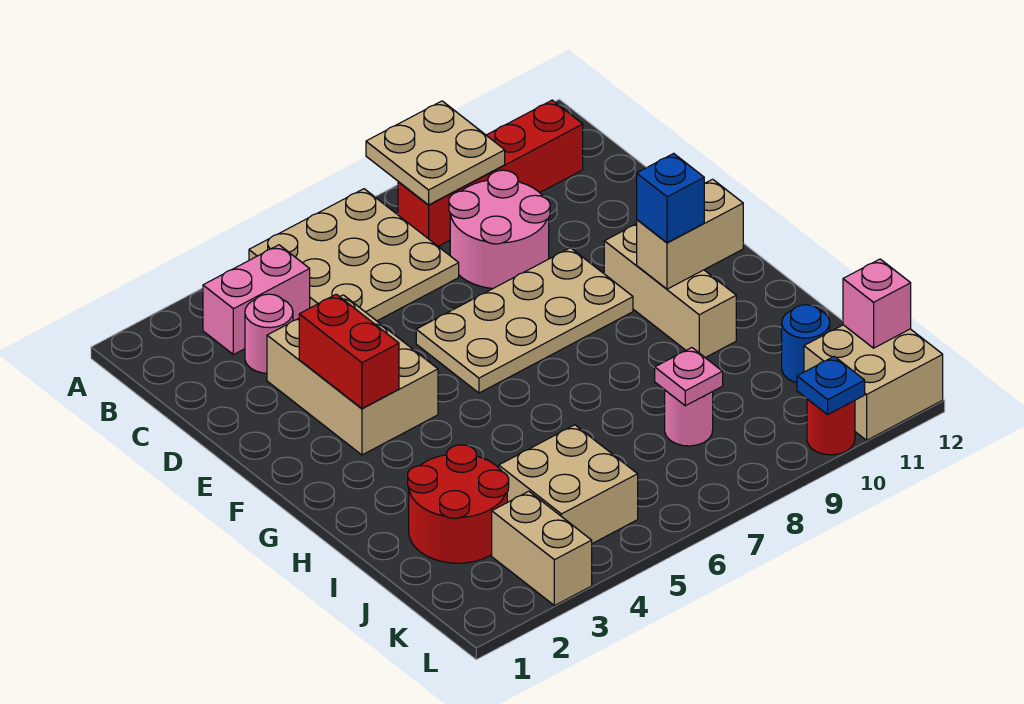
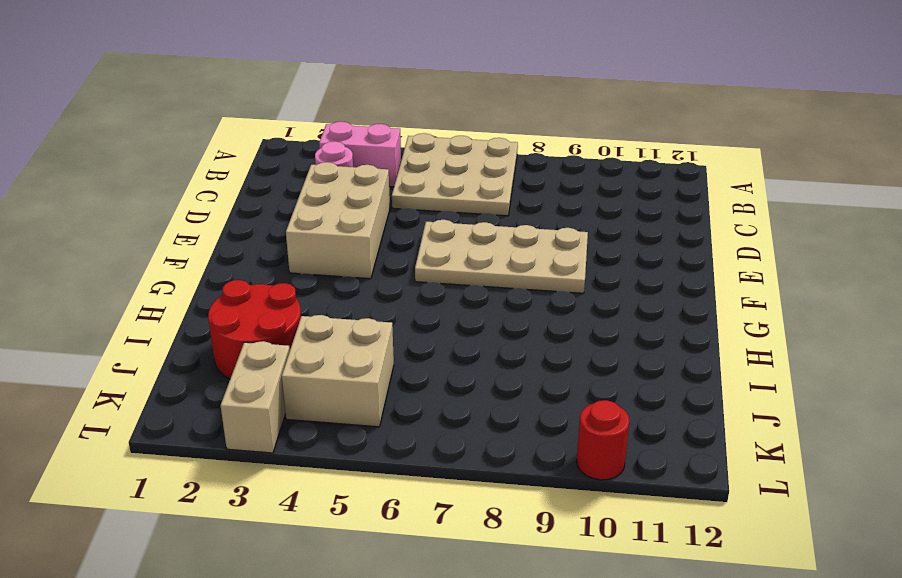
none -> red 1x4 brick [398,100,583,246]
none -> pink 2x2 round brick [449,170,550,288]
none -> tan 1x3 brick [604,224,736,358]

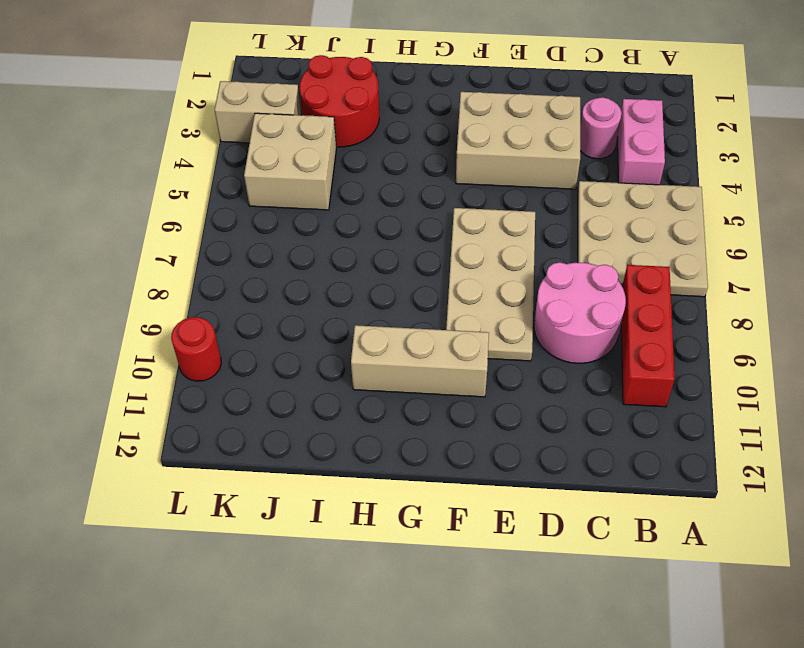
red 1x3 brick [621,265,675,407] -> red 1x4 brick [398,100,583,246]
none -> pink 1x1 round brick [665,390,713,446]
none -> blue 1x1 round brick [782,305,830,383]
none -> tan 2x2 brick [804,325,943,440]

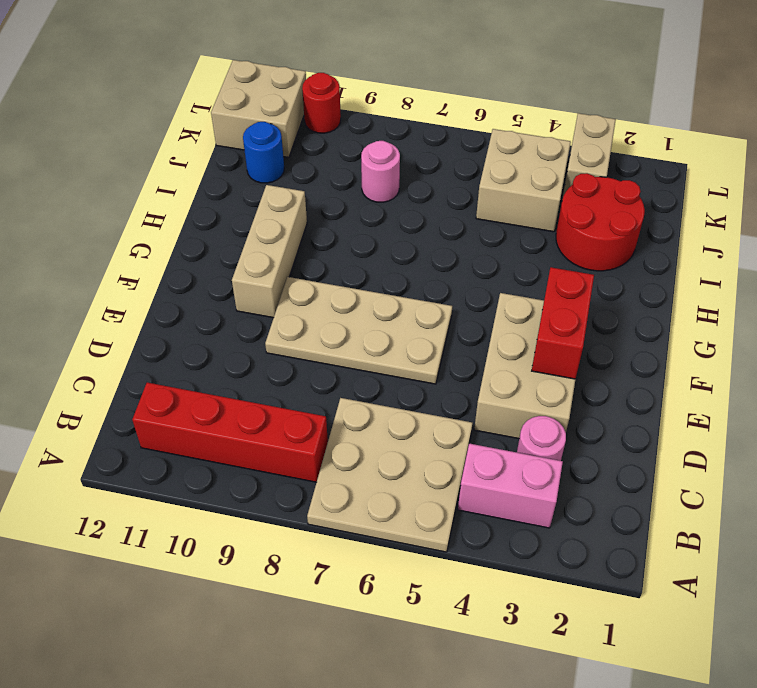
none -> pink 2x2 round brick [449,170,550,288]
none -> tan 2x2 plate [366,101,505,205]
none -> tan 1x2 brick [637,179,743,289]

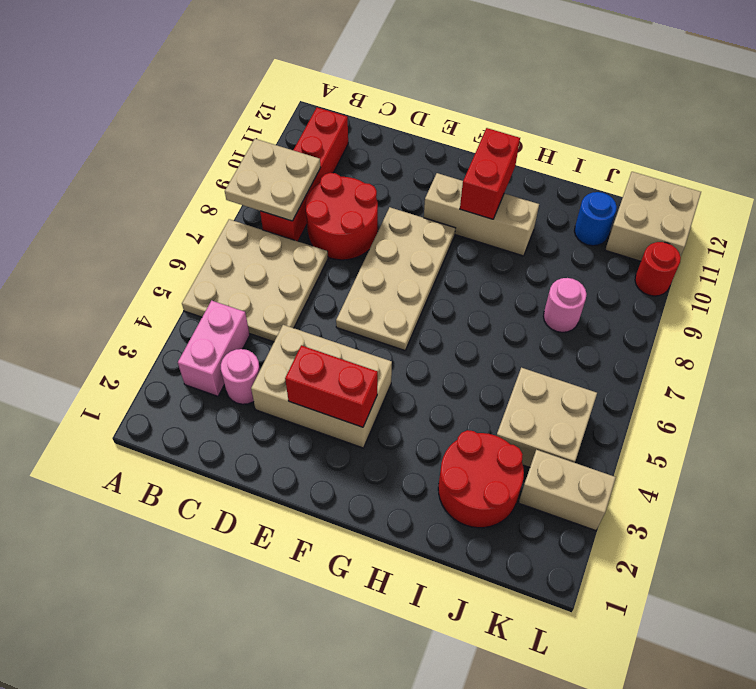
red 2x2 round brick [306,173,378,260] -> pink 2x2 round brick [449,170,550,288]
red 1x2 brick [460,128,520,219] -> tan 1x2 brick [637,179,743,289]
none -> pink 1x1 plate [655,348,723,406]
none -> pink 1x1 brick [843,259,911,348]
none -> blue 1x1 plate [797,356,865,414]

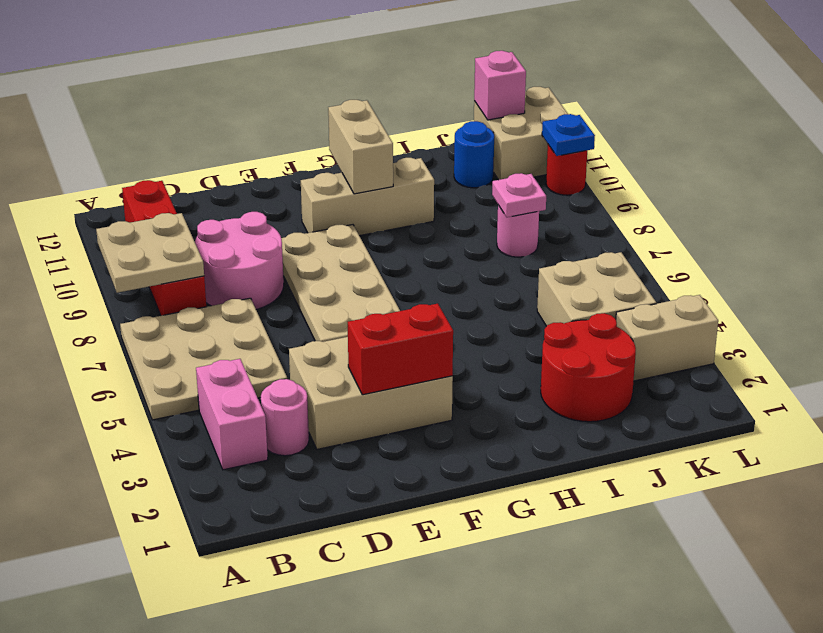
none -> blue 1x1 brick [637,153,704,243]

